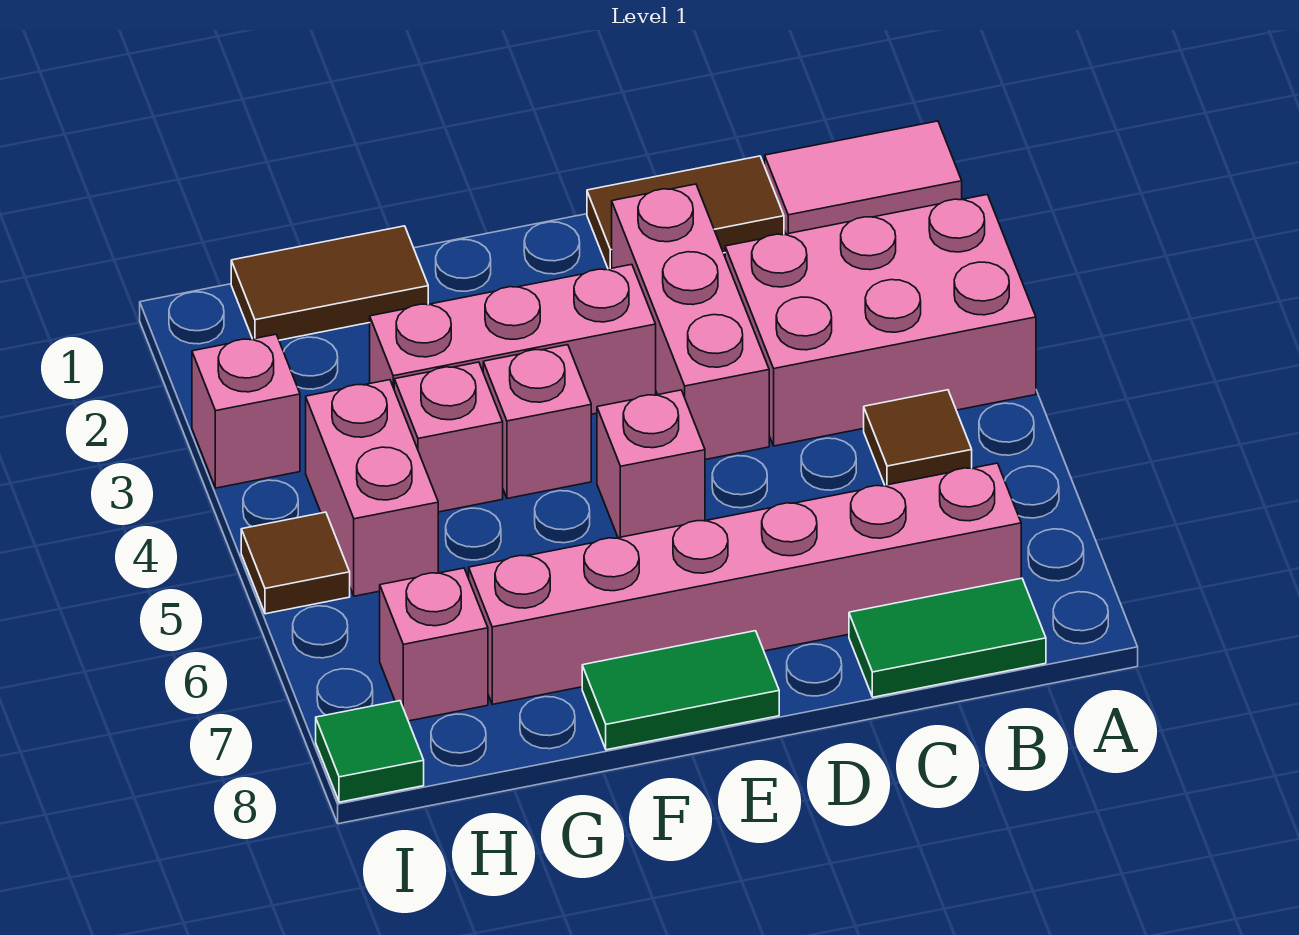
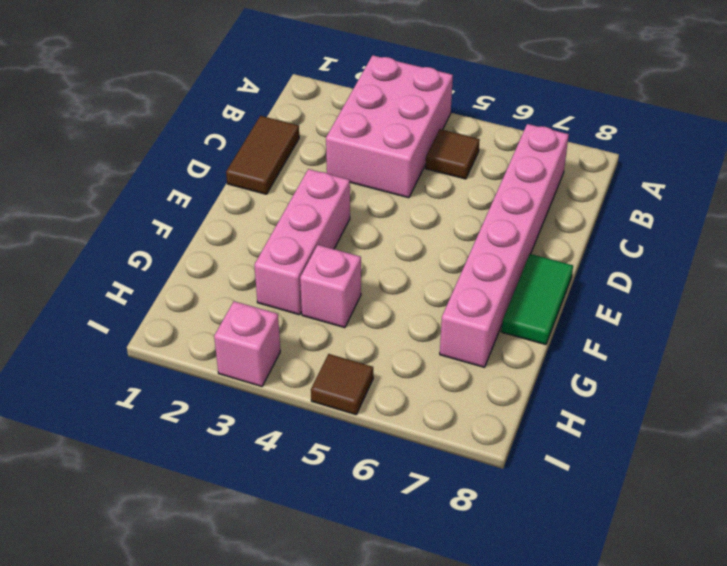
none -> pink 1x2 tile [765,121,962,234]
none -> green 1x2 tile [849,578,1046,697]
none -> pink 1x3 brick [612,184,769,460]

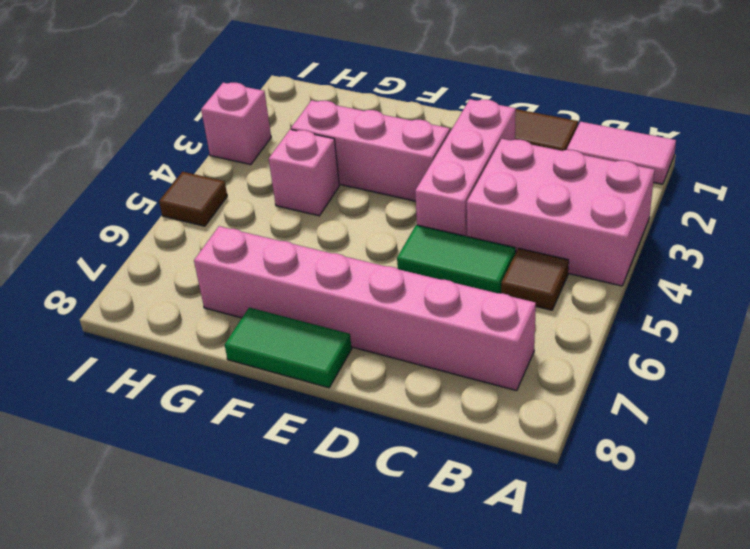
green 1x2 tile [397,225,516,293] -> green 1x2 tile moved to [849,578,1046,697]
none -> pink 1x1 brick [597,390,705,538]
none -> pink 1x1 brick [483,345,591,498]
none -> brown 1x2 tile [231,226,428,340]

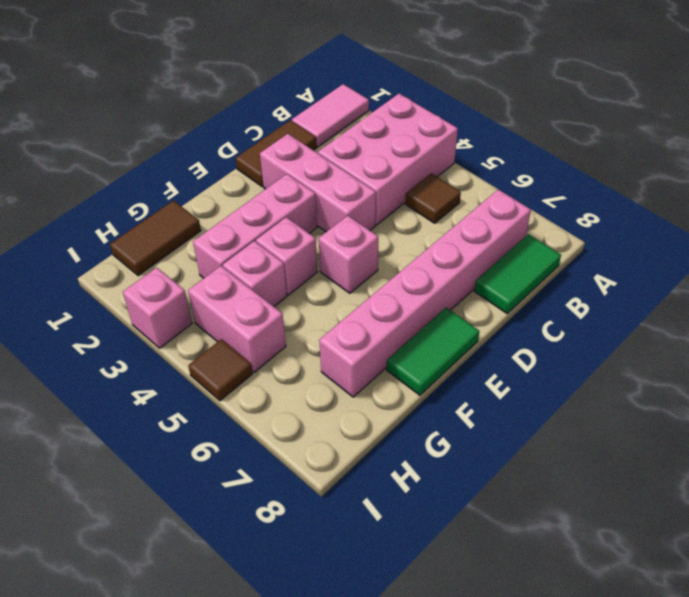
none -> pink 1x1 brick [380,568,488,721]
none -> green 1x1 tile [316,701,424,802]

